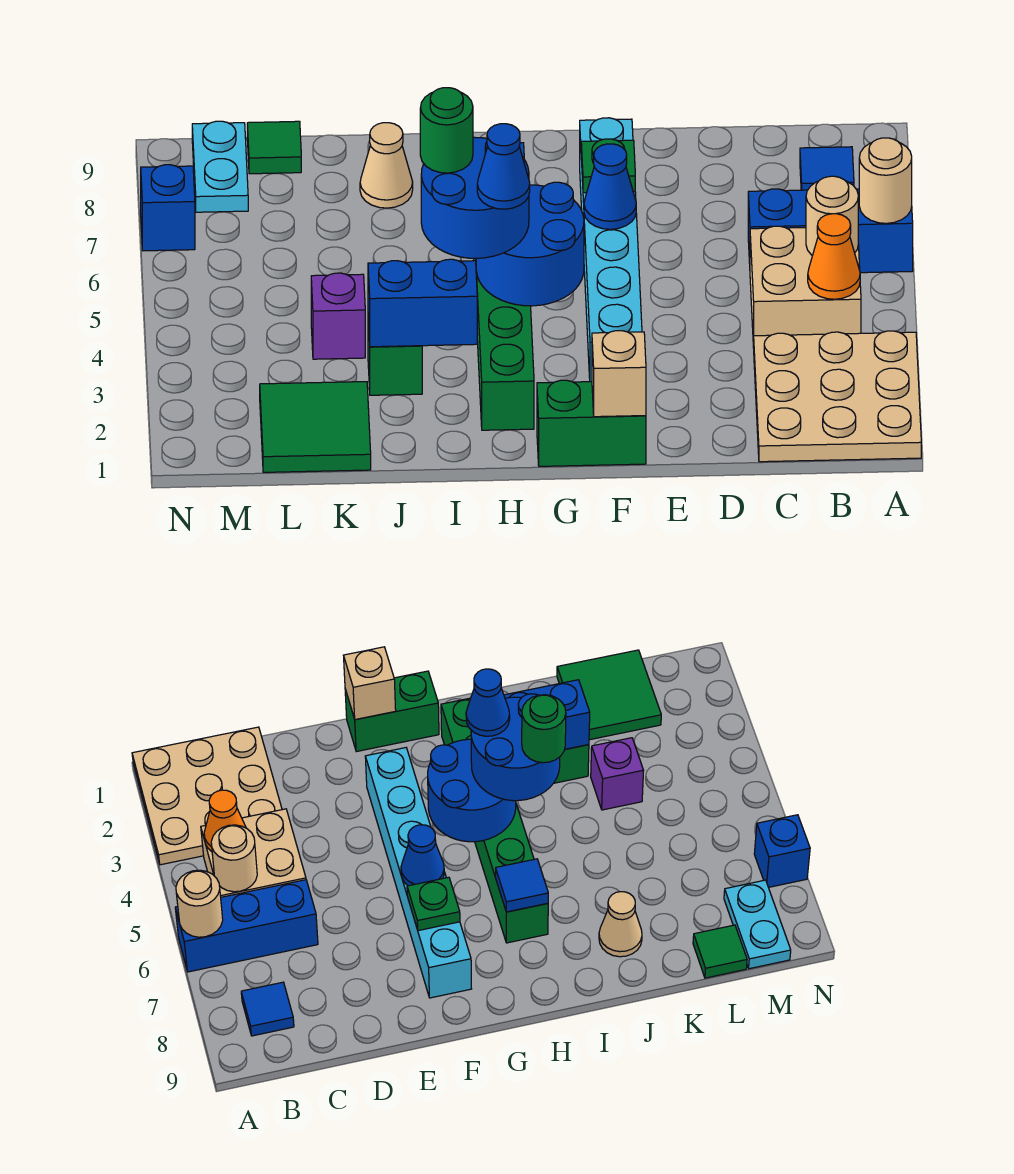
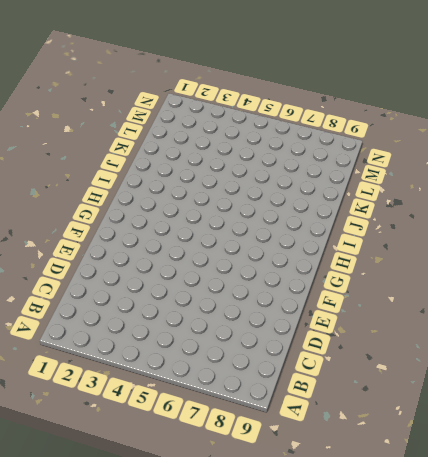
none -> tan 3x3 plate [754,331,921,462]
none -> blue 1x3 brick [748,189,913,273]
none -> tan 2x2 brick [750,226,861,348]

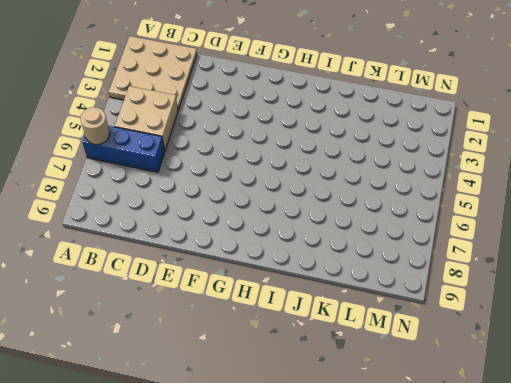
none -> blue 1x1 tile [800,147,854,190]
none -> green 1x2 brick [537,380,646,466]
none -> cyan 1x6 brick [580,118,642,382]

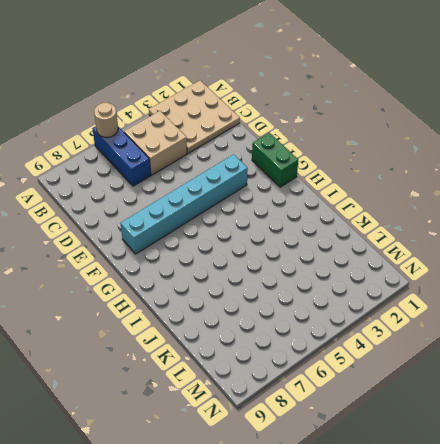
none -> blue 1x1 tile [800,147,854,190]
none -> green 1x6 brick [474,258,534,430]
none -> green 1x1 brick [368,320,422,395]

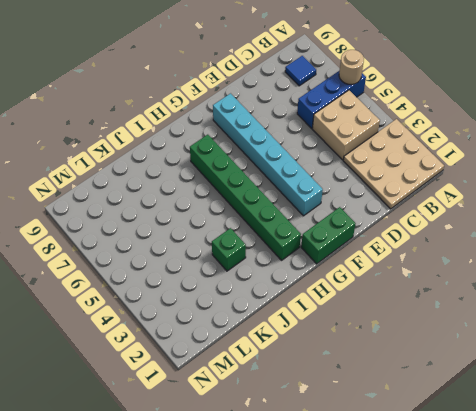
none -> tan 1x1 cone [360,123,413,208]
none -> green 2x2 tile [260,382,371,472]
none -> purple 1x1 brick [311,273,365,359]

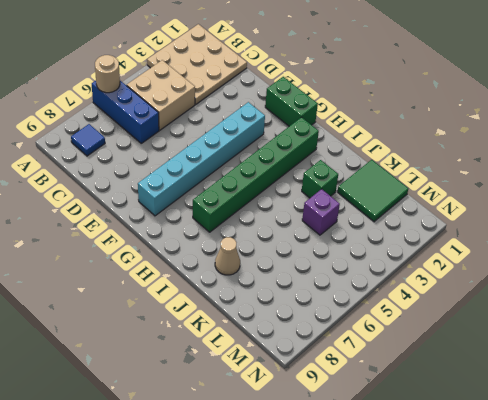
none -> green 1x1 tile [247,121,301,174]
none -> cyan 1x2 plate [192,121,248,212]
none -> blue 1x1 brick [141,165,195,251]

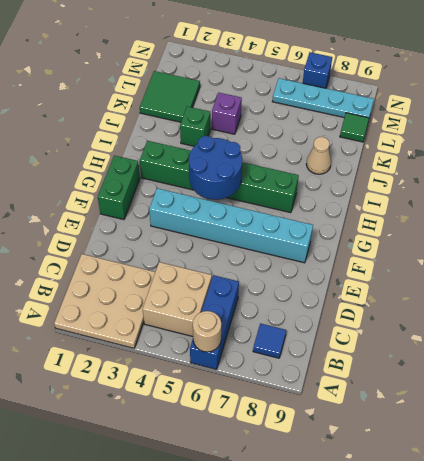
cyan 1x4 plate [272,78,374,118] -> cyan 1x2 plate [192,121,248,212]
none -> orange 1x1 cone [808,214,860,299]
none -> tan 1x1 round brick [806,176,858,256]
none -> tan 1x1 brick [592,331,646,417]

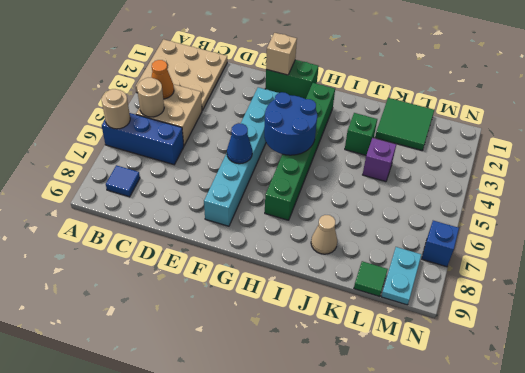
none -> green 1x1 plate [581,139,635,193]
none -> blue 1x1 tile [496,859,548,912]
none -> blue 1x2 brick [368,259,477,347]

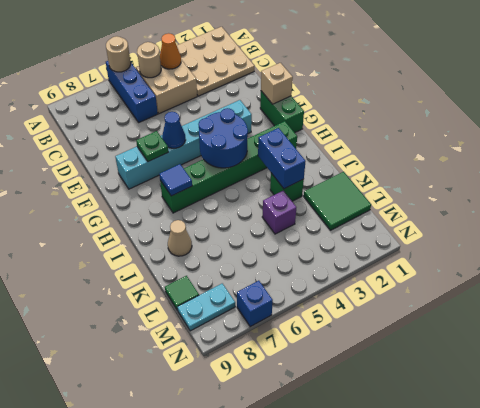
none -> blue 1x1 tile [800,147,854,190]
none -> blue 2x2 round brick [421,137,529,258]
none -> blue 1x1 cone [477,124,530,209]

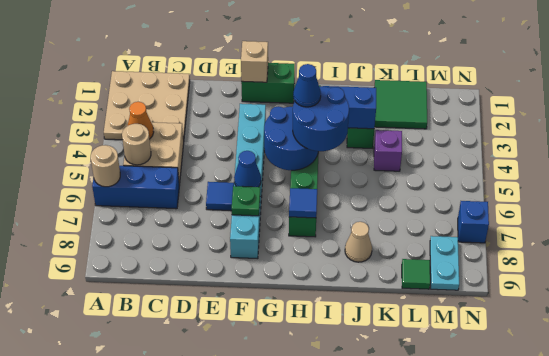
blue 1x1 tile [206,182,234,211] -> blue 1x1 tile moved to [800,147,854,190]
none -> green 1x1 round brick [420,88,473,173]

